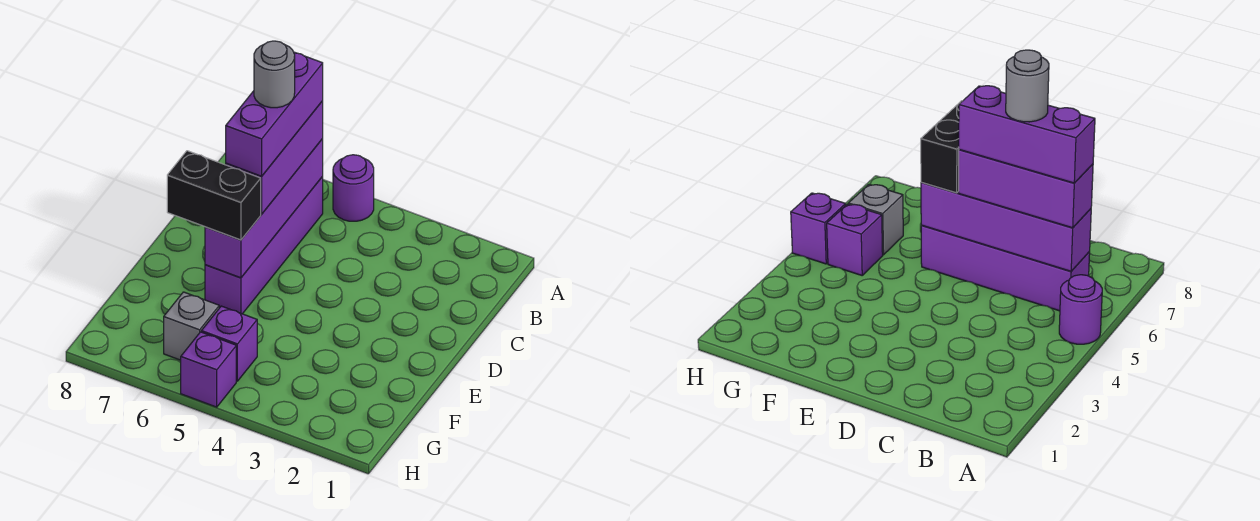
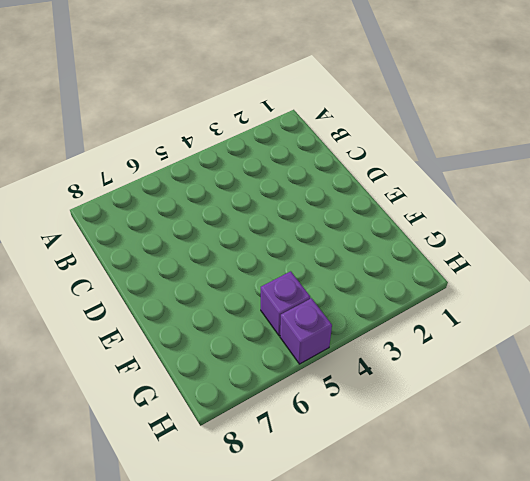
none -> purple 1x1 round brick [333,155,374,221]
none -> purple 1x4 brick [205,177,323,314]

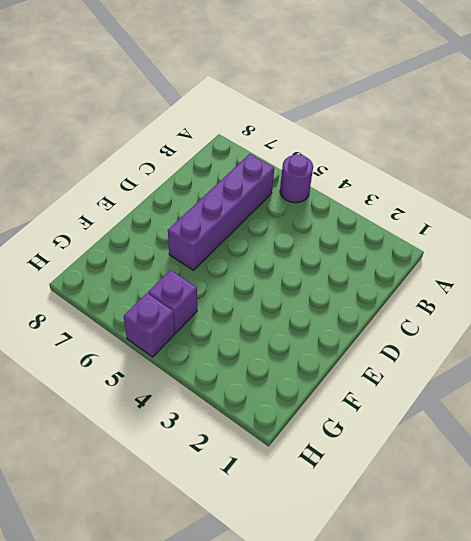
none -> grey 1x1 brick [164,292,219,360]
none -> purple 1x4 brick [205,139,323,278]

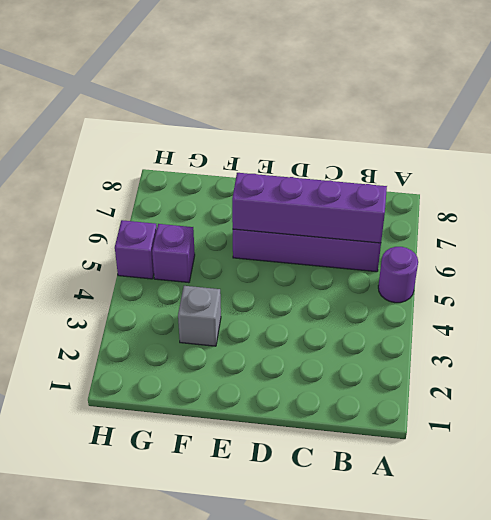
grey 1x1 brick [178,286,221,346] -> grey 1x1 brick moved to [164,292,219,360]
none -> purple 1x3 brick [226,101,323,214]
none -> black 1x2 brick [167,151,261,240]

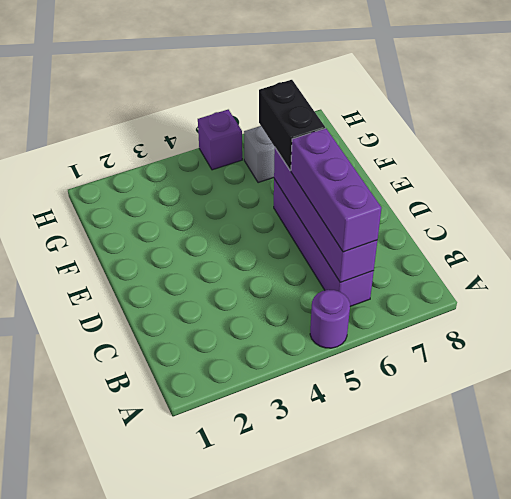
black 1x2 brick [259,80,325,171] -> black 1x2 brick turned to [167,151,261,240]
none -> purple 1x1 brick [201,306,257,381]
none -> purple 1x3 brick [226,52,323,176]

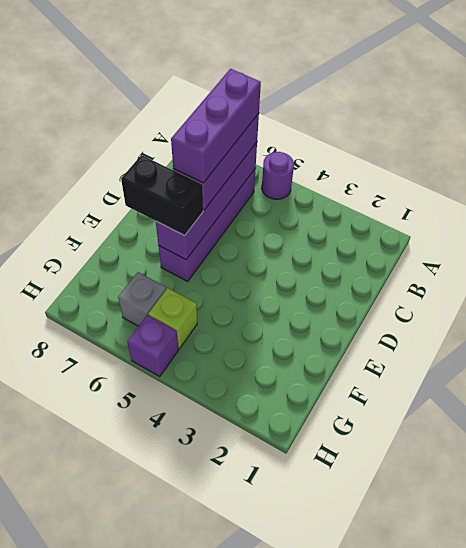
lime 1x1 brick [148,288,197,349] -> purple 1x1 brick [201,306,257,381]
none -> grey 1x1 round brick [254,41,295,108]

